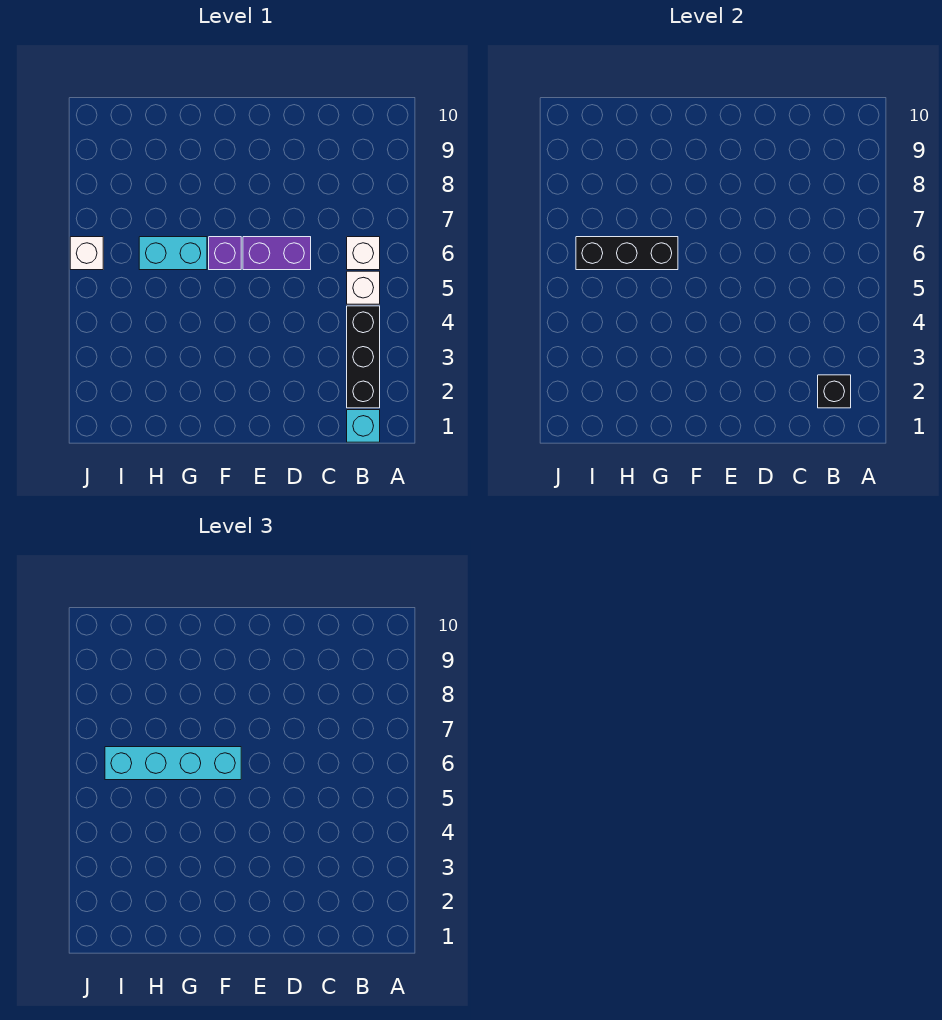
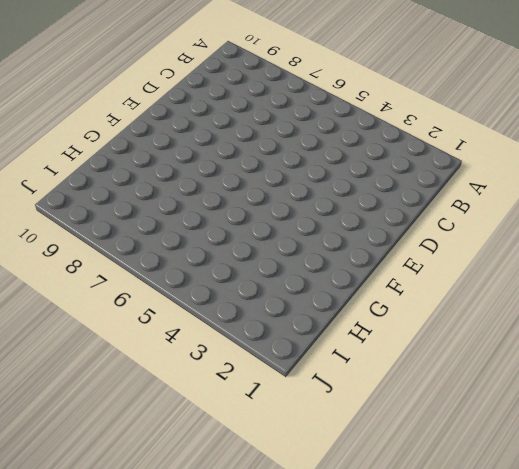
none -> cyan 1x1 brick [347,410,380,442]
none -> black 1x3 brick [347,306,380,408]

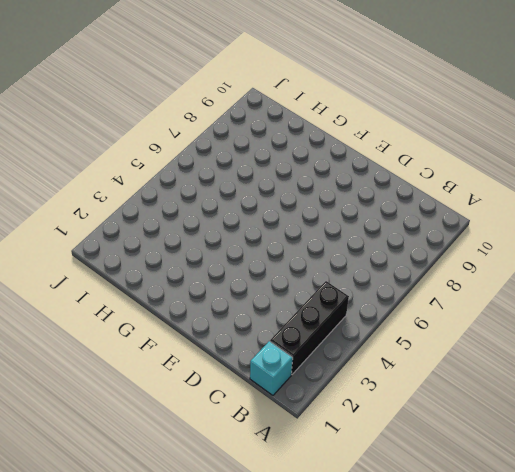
none -> white 1x1 brick [347,271,380,304]
none -> white 1x1 brick [347,237,380,270]

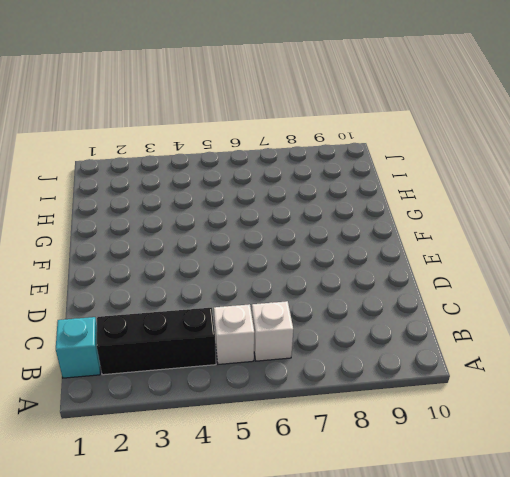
none -> purple 1x2 brick [243,237,311,270]
none -> purple 1x1 brick [209,237,241,270]

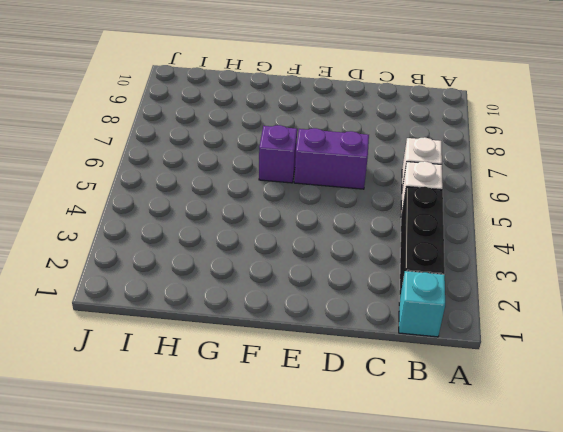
none -> cyan 1x2 brick [139,237,207,270]
none -> white 1x1 brick [70,237,103,270]

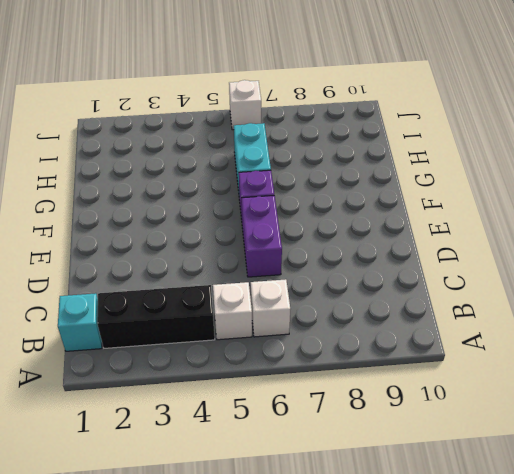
none -> black 1x1 brick [818,375,851,408]
none -> black 1x3 brick [576,237,678,270]

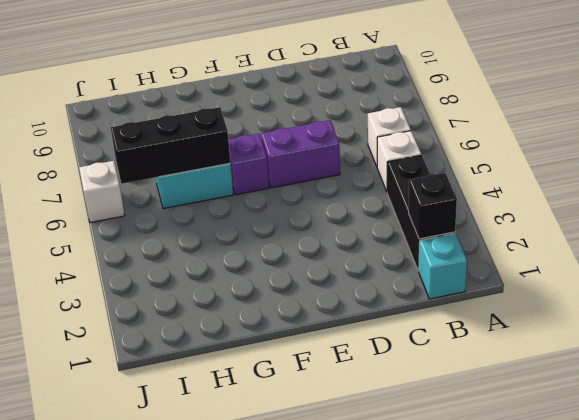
none -> cyan 1x4 brick [105,747,241,780]

